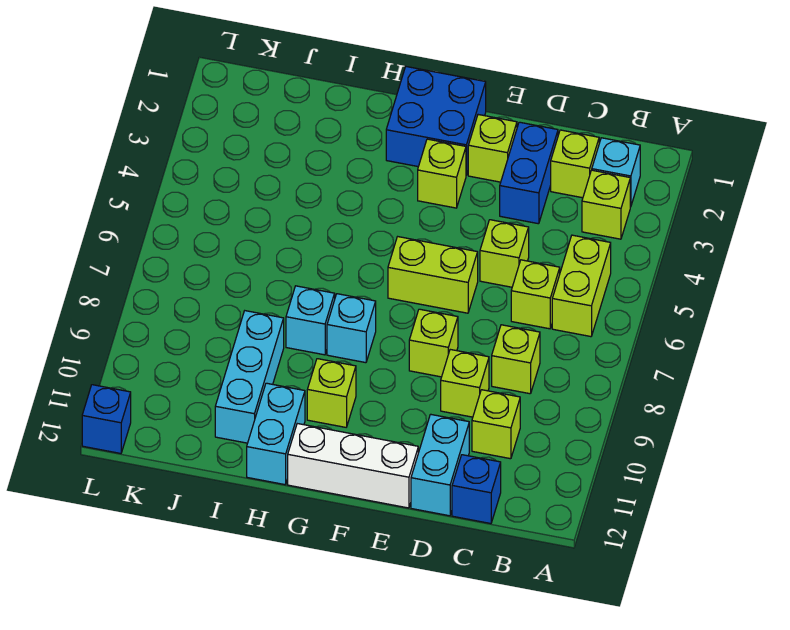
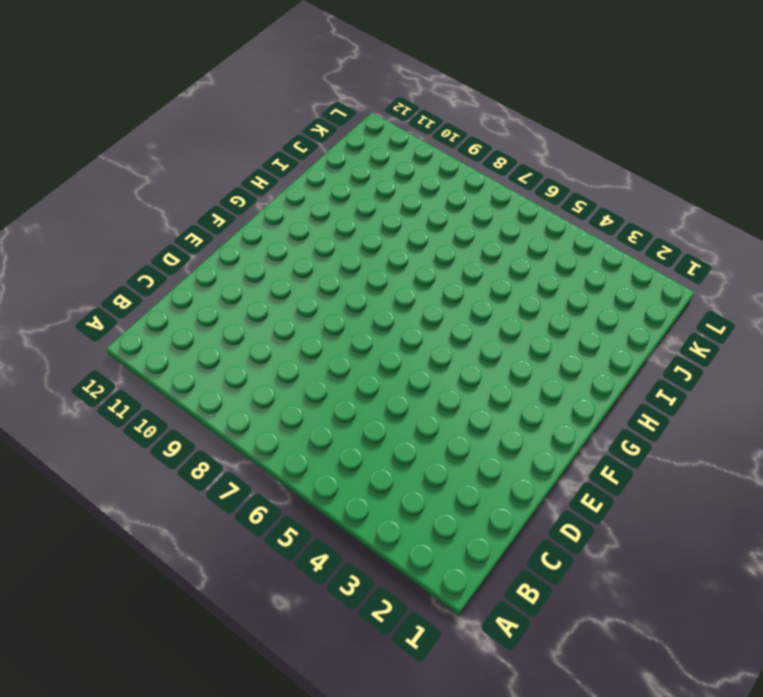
none -> cyan 1x1 brick [592,138,640,207]
none -> lime 1x1 brick [582,170,630,239]
none -> lime 1x2 brick [552,235,611,337]

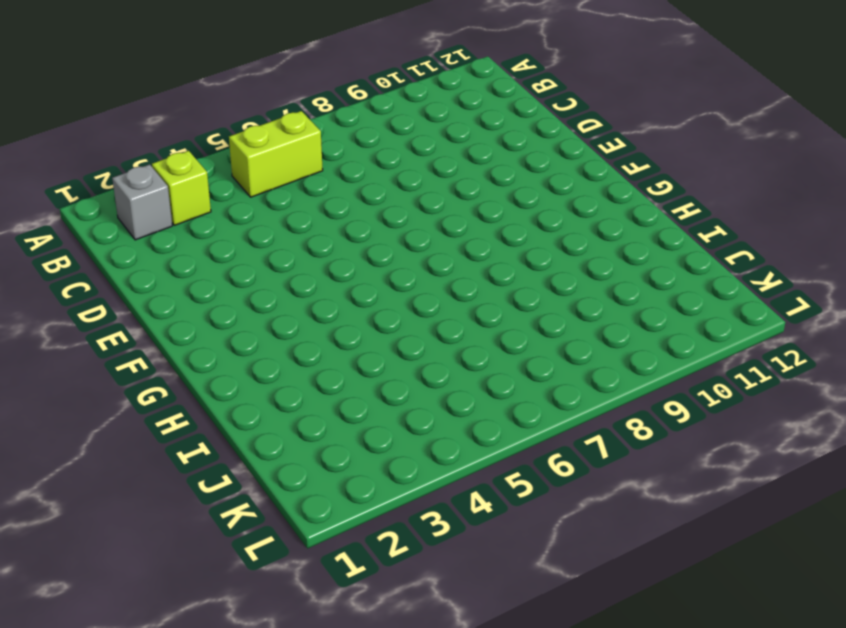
grey 1x1 brick [112,164,172,240] -> cyan 1x1 brick [592,138,640,207]
none -> lime 1x1 brick [551,130,599,198]
none -> lime 1x1 brick [511,260,560,329]
none -> lime 1x1 brick [492,325,540,394]

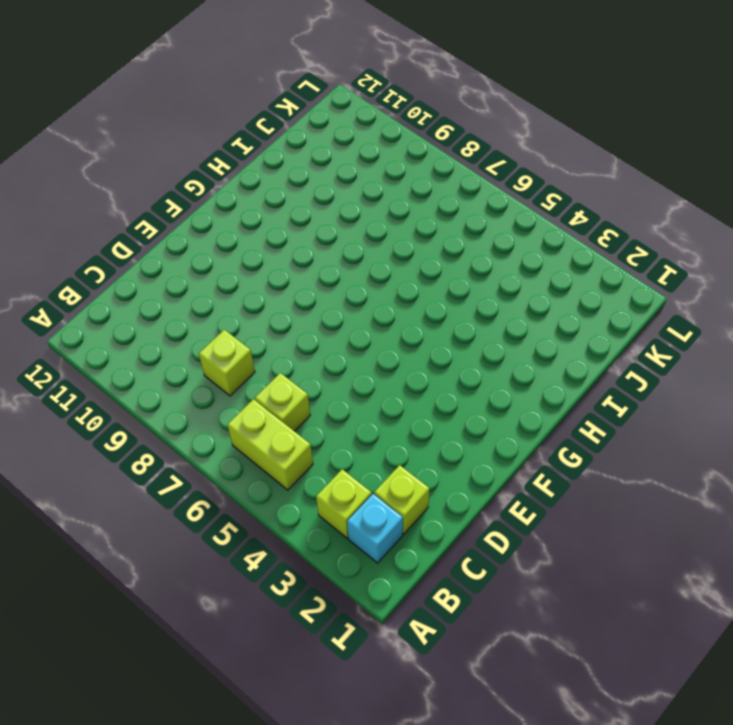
none -> lime 1x1 brick [472,390,520,459]
none -> blue 1x1 brick [452,455,501,524]
none -> blue 1x2 brick [500,122,558,224]

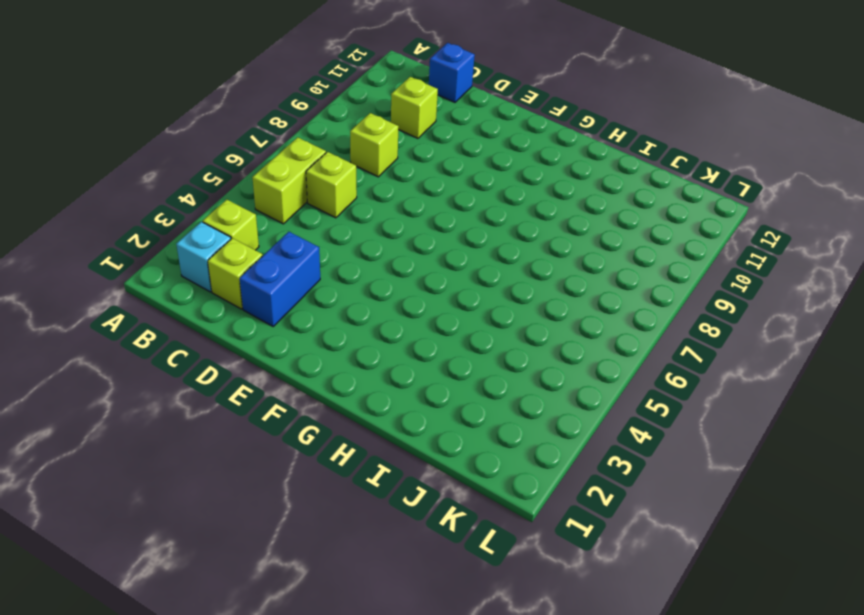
none -> lime 1x1 brick [480,220,529,287]
none -> lime 1x1 brick [441,349,489,417]
none -> cyan 1x2 brick [411,414,469,516]

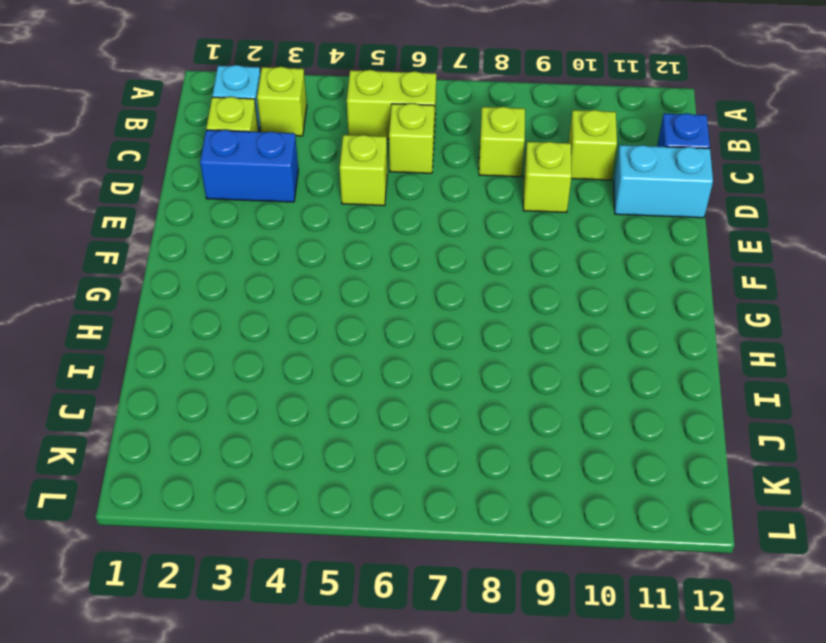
none -> lime 1x1 brick [468,115,517,182]
none -> lime 1x2 brick [388,237,478,313]
none -> lime 1x1 brick [409,309,458,377]

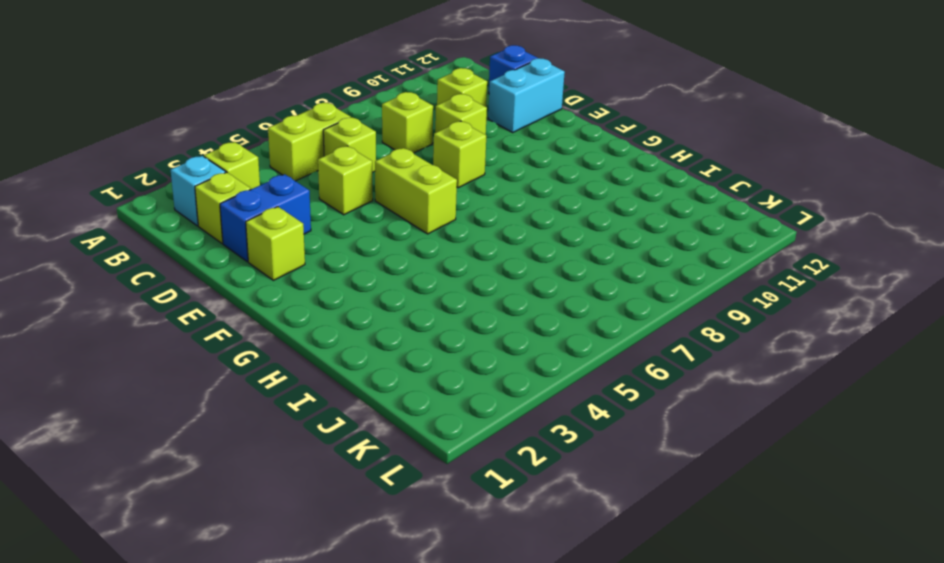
none -> white 1x3 brick [288,424,418,508]
none -> blue 2x2 brick [386,67,486,175]
none -> lime 1x1 brick [418,139,466,208]

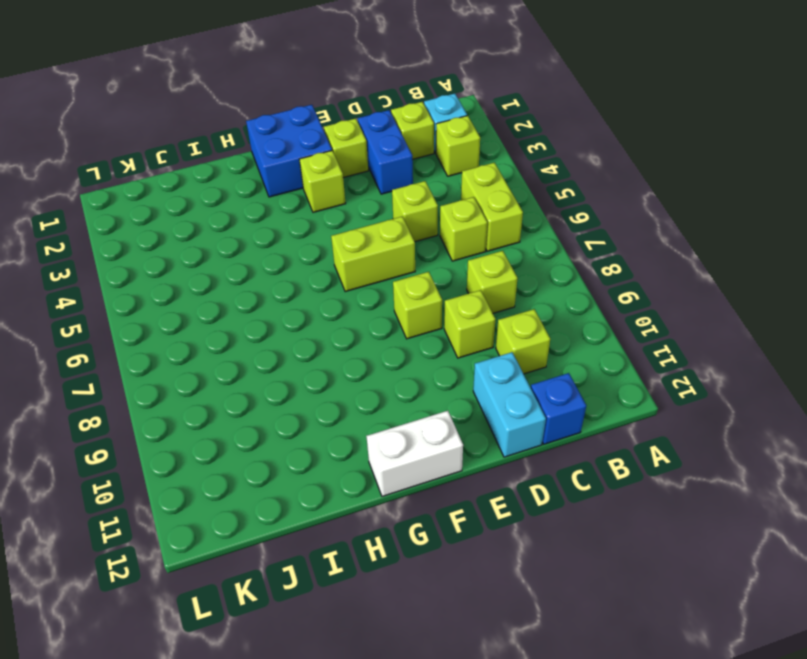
white 1x2 brick [366,411,463,496] -> white 1x3 brick [288,424,418,508]
none -> cyan 1x1 brick [327,294,376,363]
none -> lime 1x1 brick [307,359,356,427]
none -> cyan 1x1 brick [286,286,335,355]

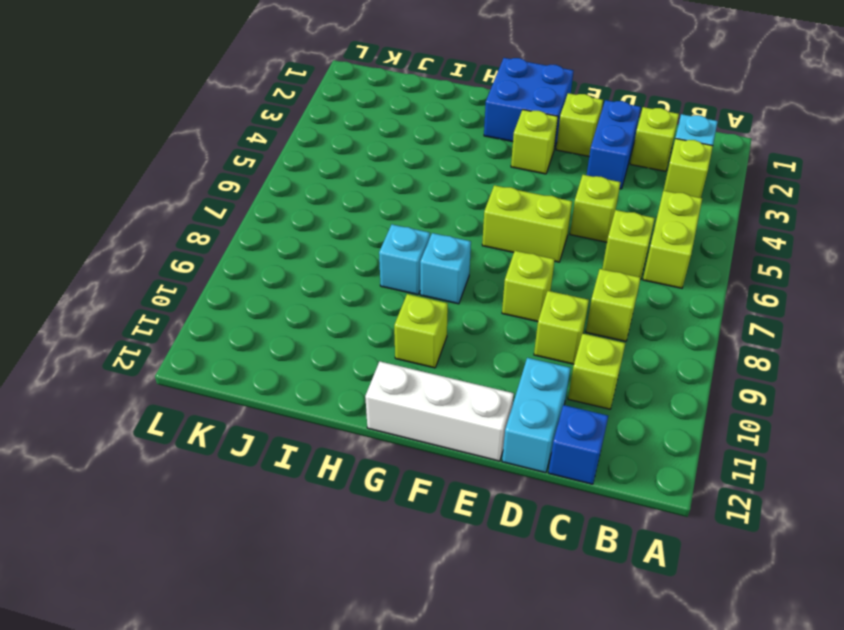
none -> cyan 1x2 brick [247,383,305,485]
none -> cyan 1x3 brick [215,311,284,443]
none -> blue 1x1 brick [82,385,131,453]

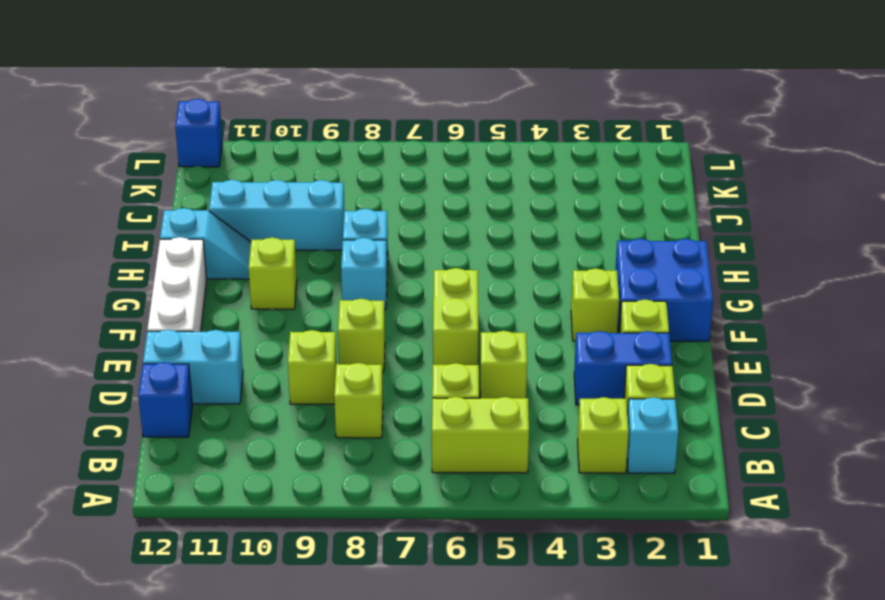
cyan 1x2 slope [160,208,251,279] -> cyan 1x2 brick [247,383,305,485]
none -> lime 1x1 brick [472,390,520,459]

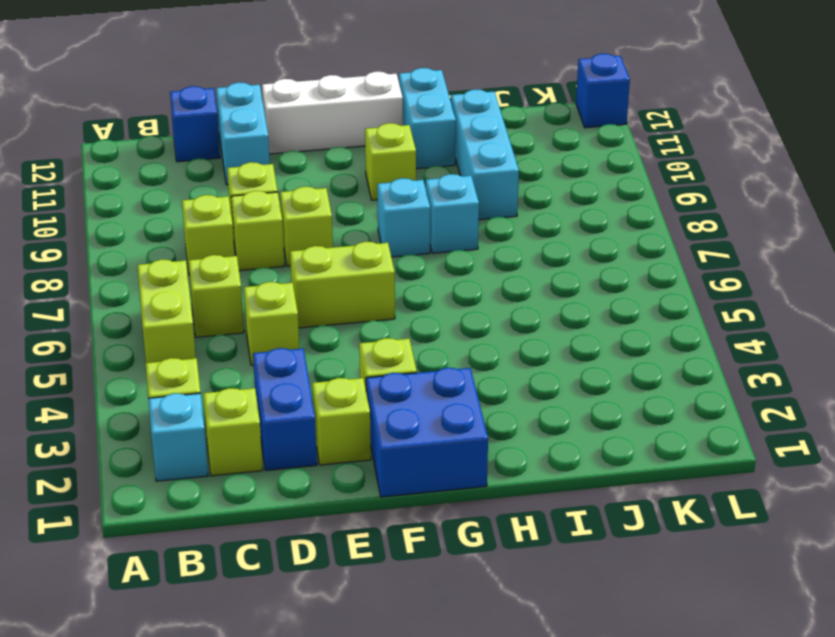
lime 1x1 brick [231,191,284,271] -> lime 1x1 brick moved to [472,390,520,459]

